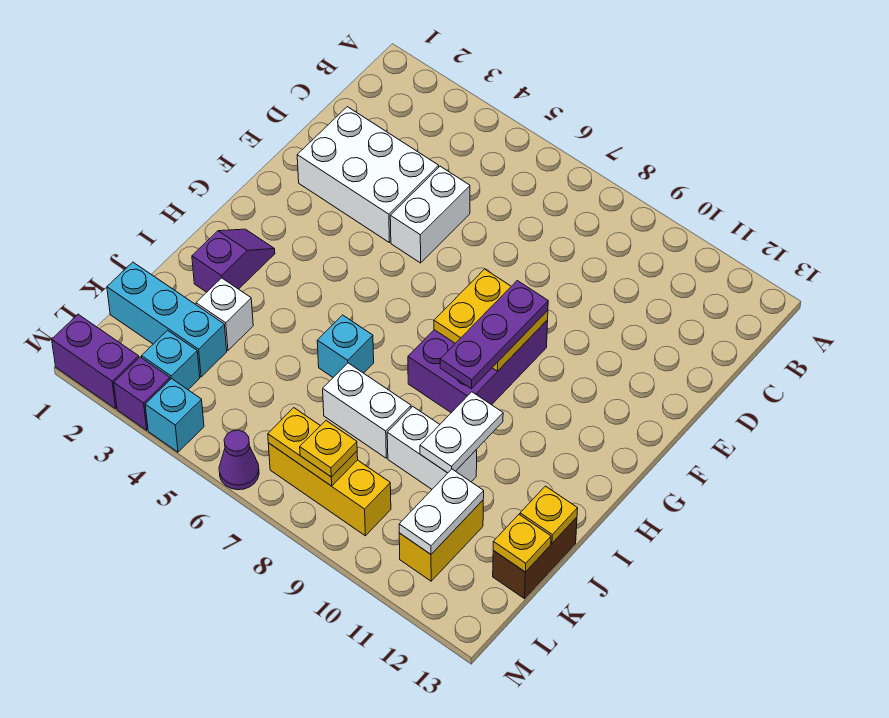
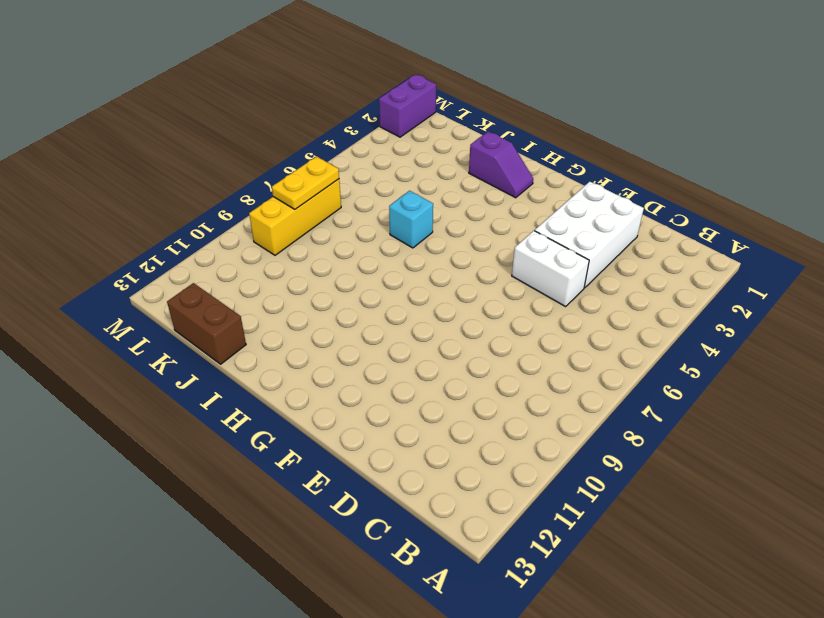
none -> purple 2x3 brick [408,320,548,413]
none -> white 1x1 brick [196,278,253,350]
none -> white 1x2 brick [323,363,411,458]

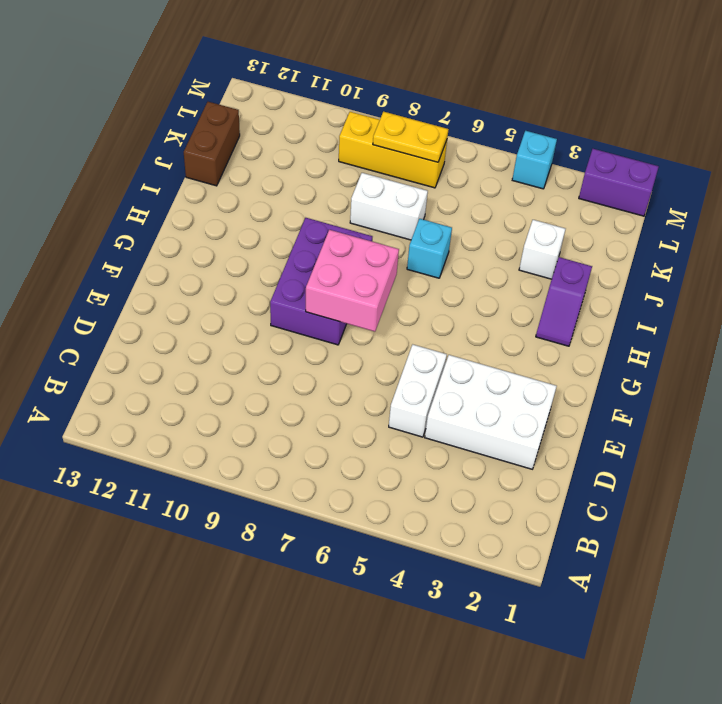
pink 2x2 brick [306,230,399,332] -> yellow 2x2 plate [434,269,548,371]
none -> white 1x2 brick [387,406,477,489]
none -> cyan 1x3 brick [107,262,227,377]
none -> yellow 1x2 brick [399,500,483,581]

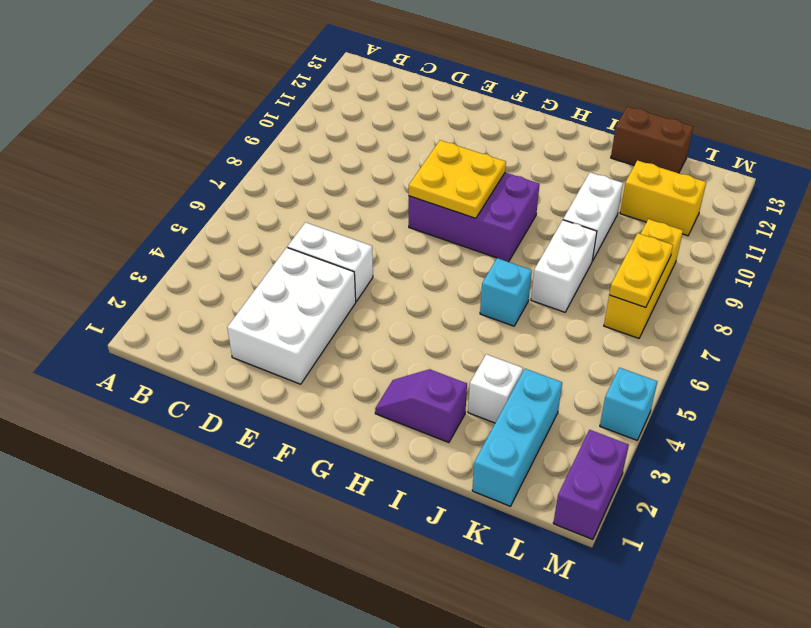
none -> cyan 1x1 brick [142,330,200,390]
none -> purple 1x1 brick [114,357,170,430]
none -> purple 1x1 cone [219,430,259,490]

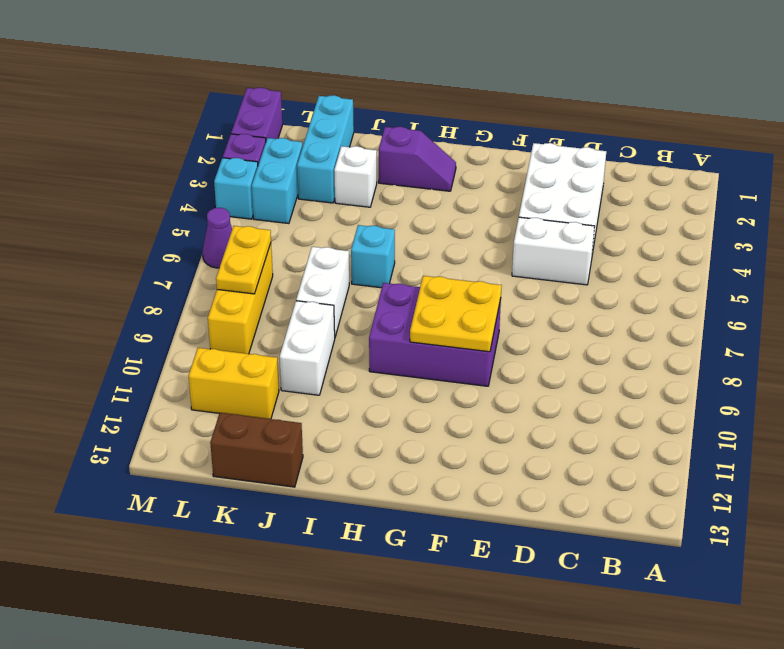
cyan 1x2 brick [252,138,303,224] -> cyan 1x1 brick [142,330,200,390]
none -> white 1x2 plate [420,392,503,473]
none -> yellow 1x1 plate [520,486,578,543]
none -> white 1x2 plate [399,469,484,554]

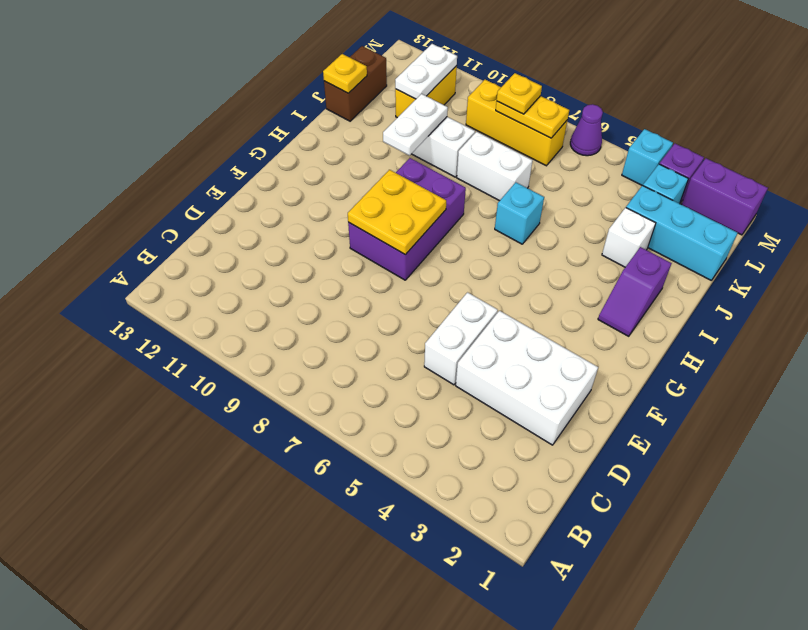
none -> yellow 1x1 plate [493,515,551,572]
none -> purple 1x3 plate [440,281,548,389]

